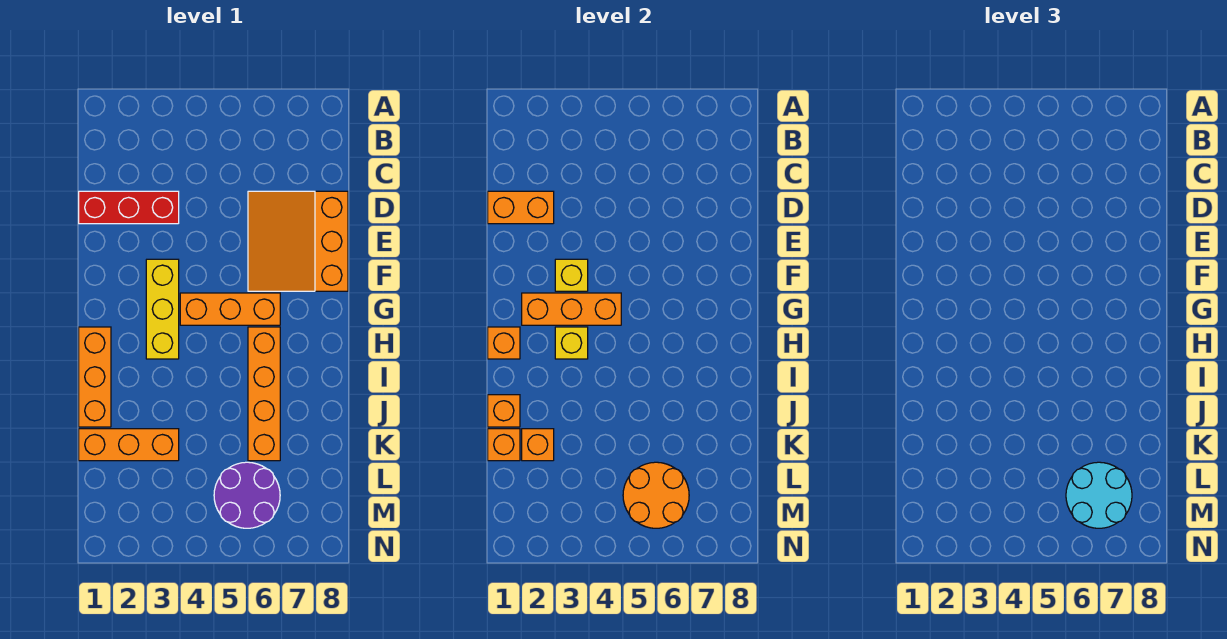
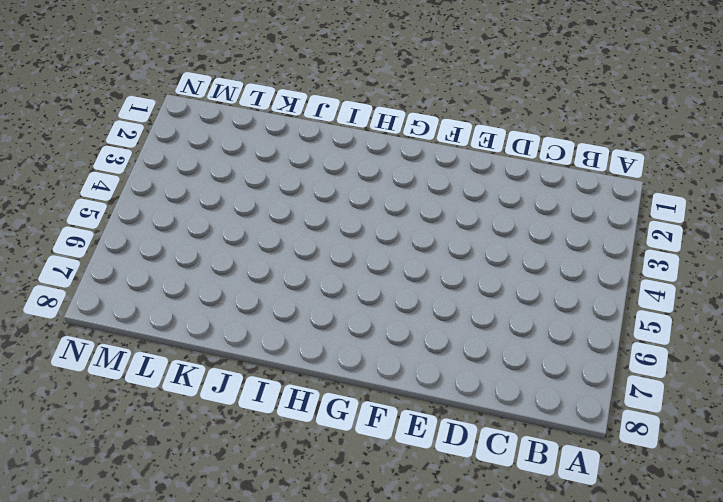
none -> red 1x3 brick [79,191,179,224]
none -> orange 3x3 slope [248,191,348,291]
none -> yellow 1x3 brick [146,259,179,359]

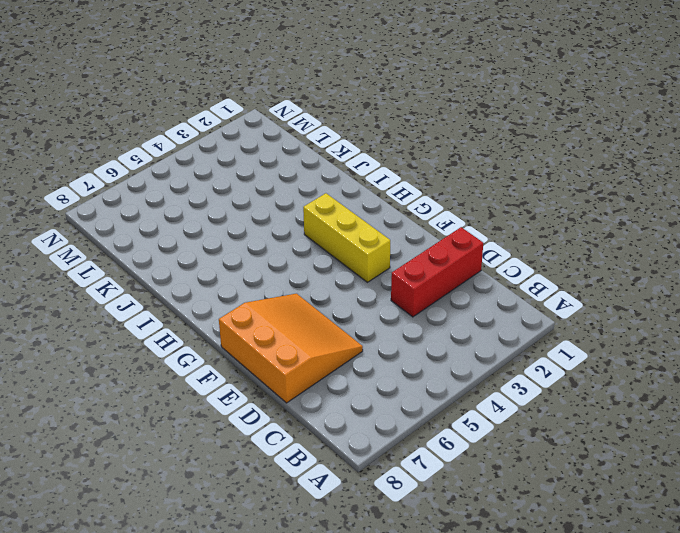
none -> orange 1x3 brick [180,293,280,325]
none -> orange 1x3 brick [79,327,111,427]
none -> orange 1x4 brick [248,327,280,461]

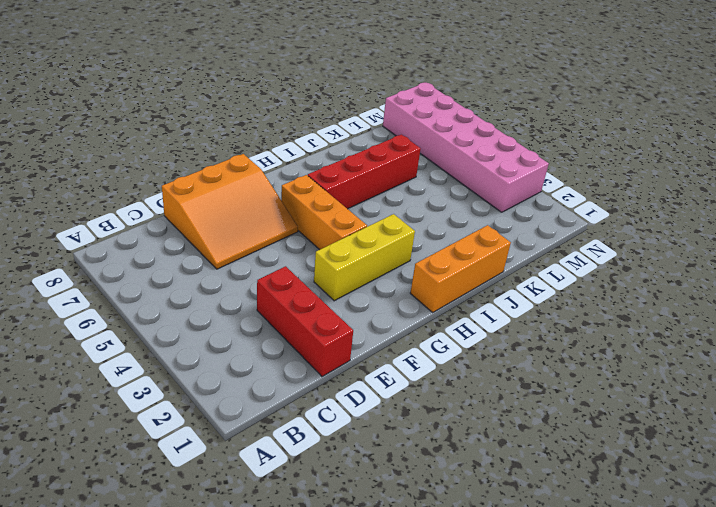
red 1x4 brick [308,135,421,209] -> orange 1x4 brick [248,327,280,461]
pink 2x6 brick [383,82,549,212] -> purple 2x2 round brick [214,462,280,528]
none -> orange 1x3 brick [79,429,179,461]
none -> orange 1x2 brick [488,191,554,224]
none -> yellow 1x1 brick [555,259,588,291]

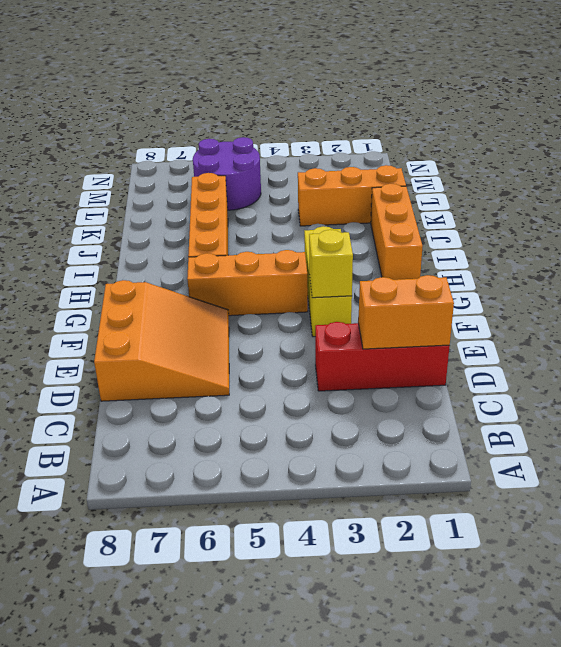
none -> orange 1x3 brick [522,293,621,325]
none -> orange 1x1 brick [488,327,520,359]
none -> yellow 1x1 brick [555,327,588,359]

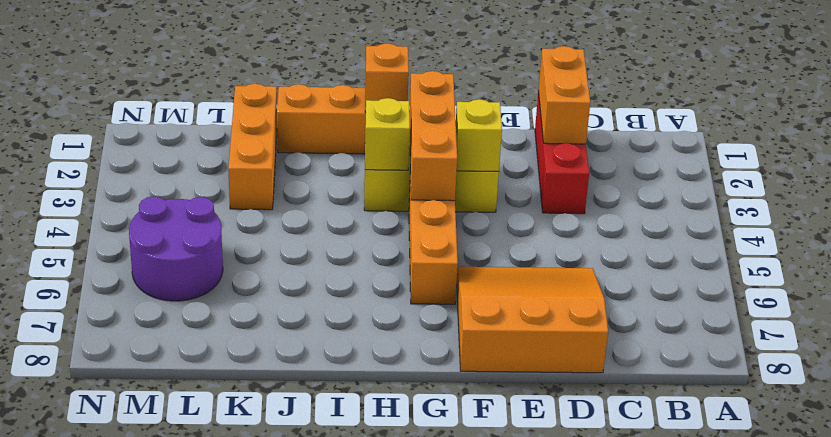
none -> orange 1x4 brick [248,327,280,461]
none -> orange 1x1 brick [488,395,520,427]
none -> orange 1x1 brick [488,429,520,461]

